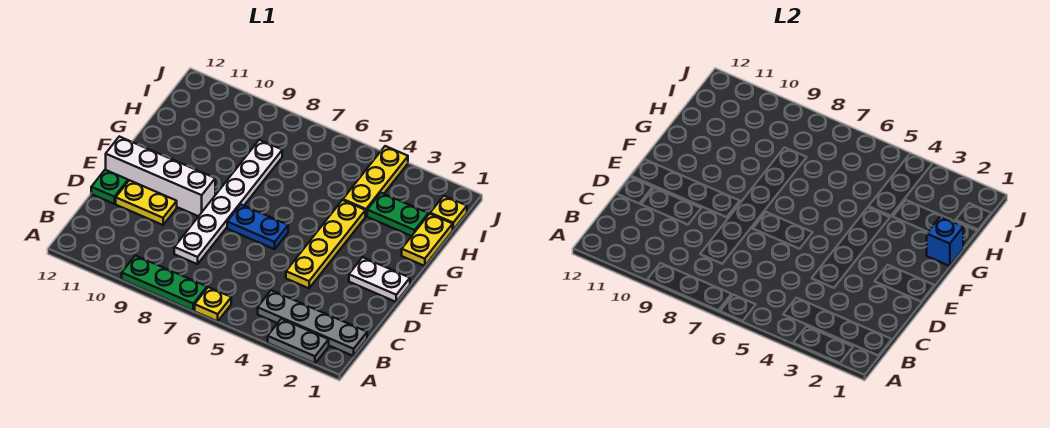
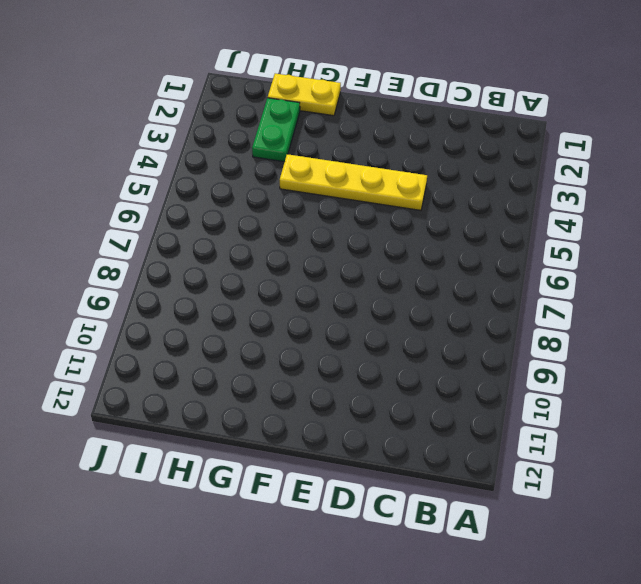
none -> grey 1x2 plate [268,319,329,364]
none -> yellow 1x1 plate [195,287,231,321]
none -> green 1x3 plate [122,255,207,311]

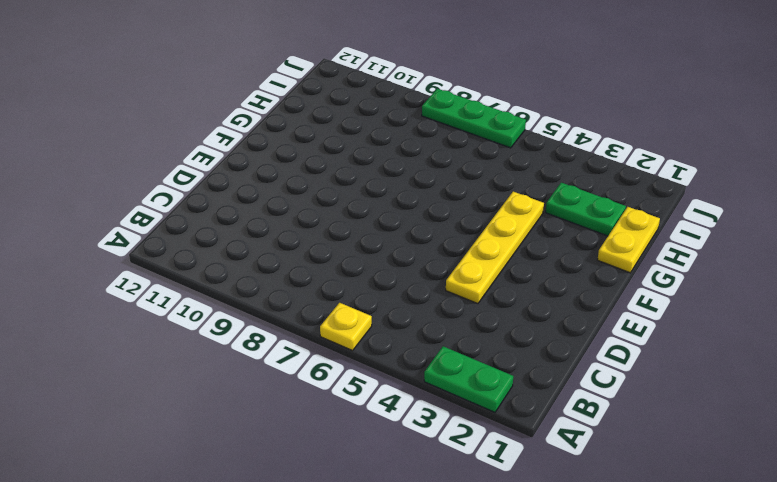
green 1x2 plate [424,346,513,412] -> grey 1x2 plate [268,319,329,364]
green 1x3 plate [422,89,526,148] -> green 1x3 plate moved to [122,255,207,311]
none -> grey 1x4 plate [258,290,367,356]
none -> white 1x6 plate [174,140,282,264]
none -> yellow 1x2 plate [116,180,177,225]

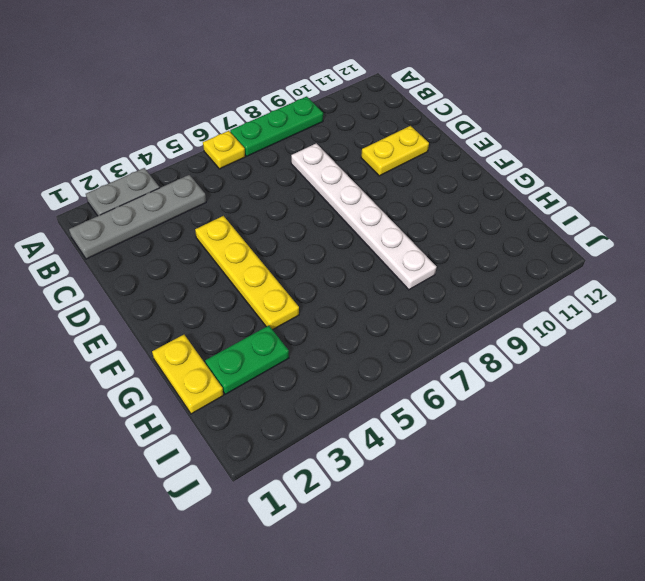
none -> green 1x1 plate [91,170,128,204]
none -> white 1x2 plate [349,257,410,302]
none -> blue 1x2 plate [227,205,288,249]

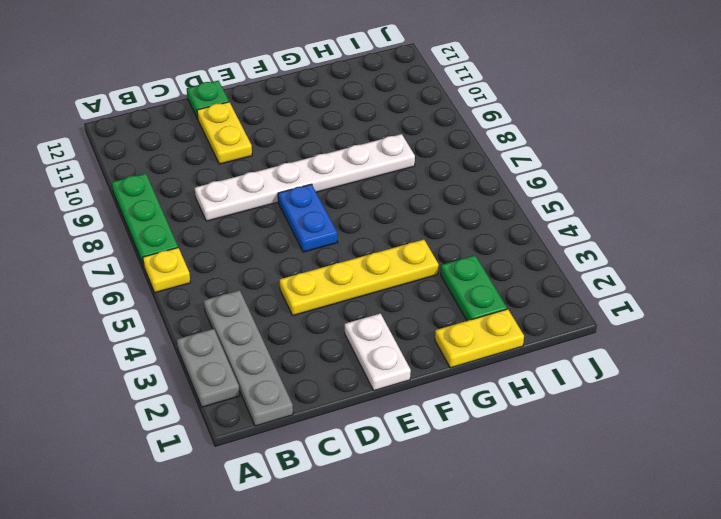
none -> white 1x4 brick [106,137,215,216]
none -> yellow 1x3 plate [343,146,408,216]
none -> yellow 1x1 plate [430,196,467,230]

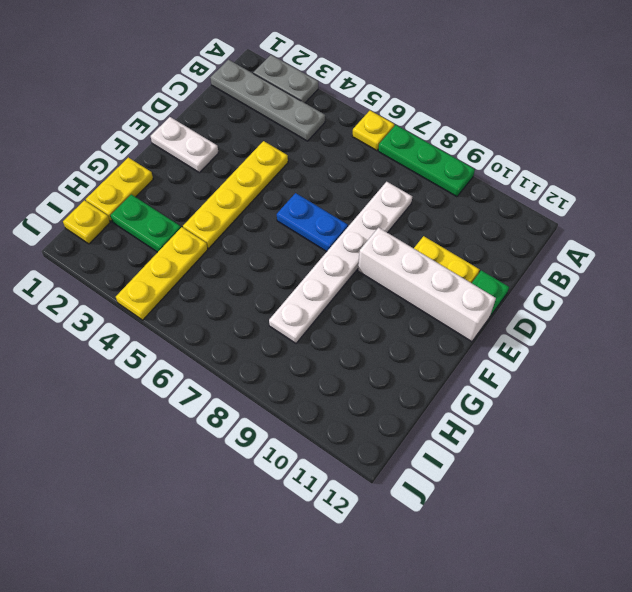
none -> blue 1x1 brick [927,217,963,266]

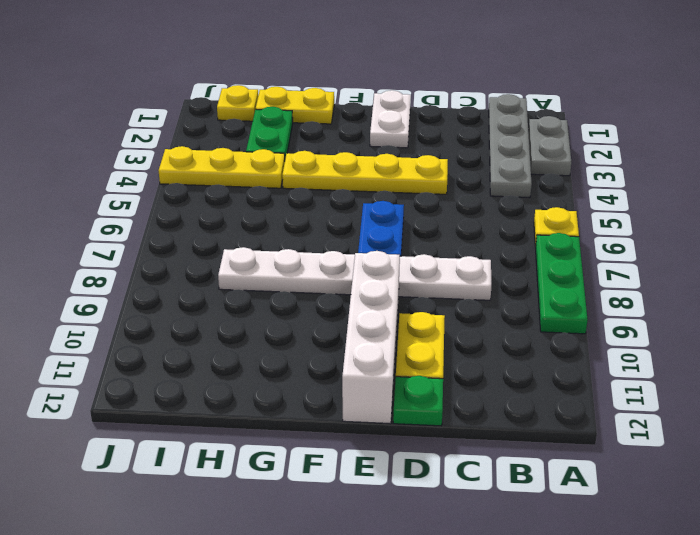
none -> blue 1x1 brick [927,217,963,266]

